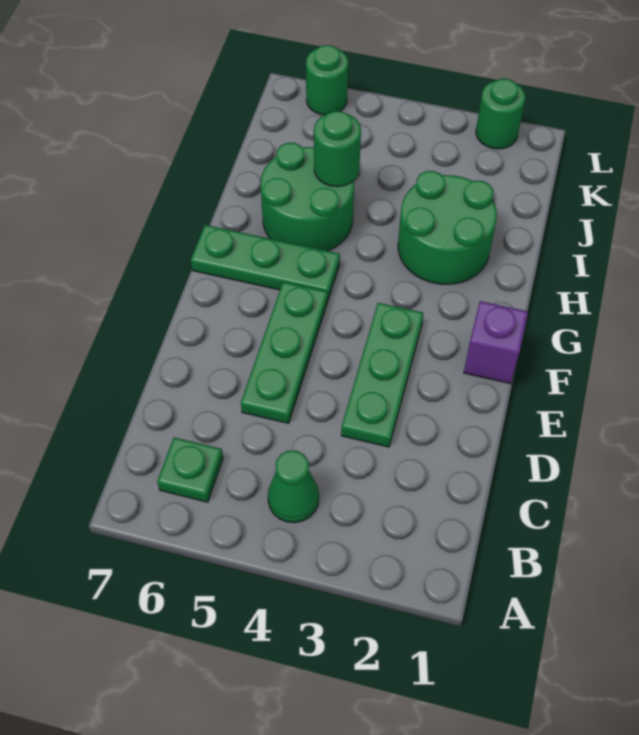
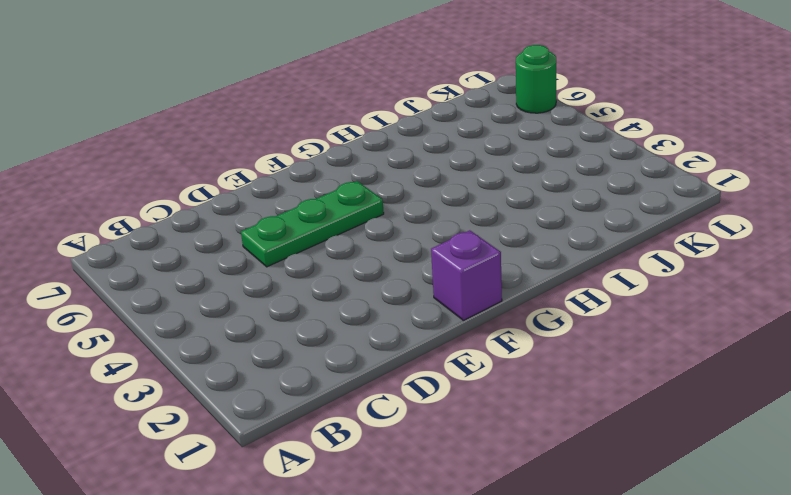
none -> green 1x1 cone [268,451,319,523]
none -> green 1x1 plate [157,437,223,502]

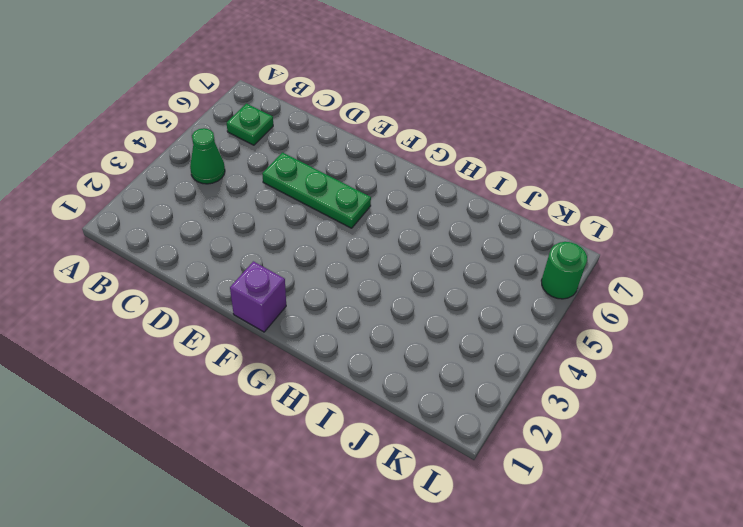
none -> green 1x3 plate [341,303,424,447]
none -> green 1x3 plate [191,225,340,299]

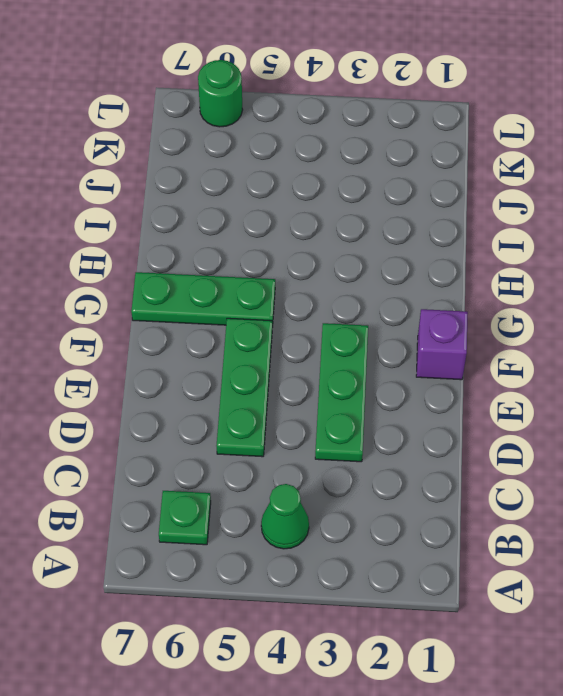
none -> green 2x2 round brick [398,171,497,284]
none -> green 2x2 round brick [260,143,354,251]

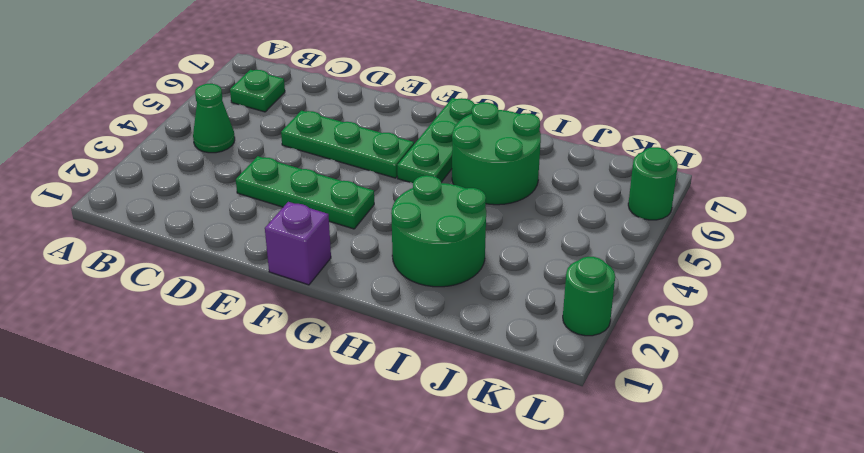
none -> green 1x1 round brick [314,111,361,187]

